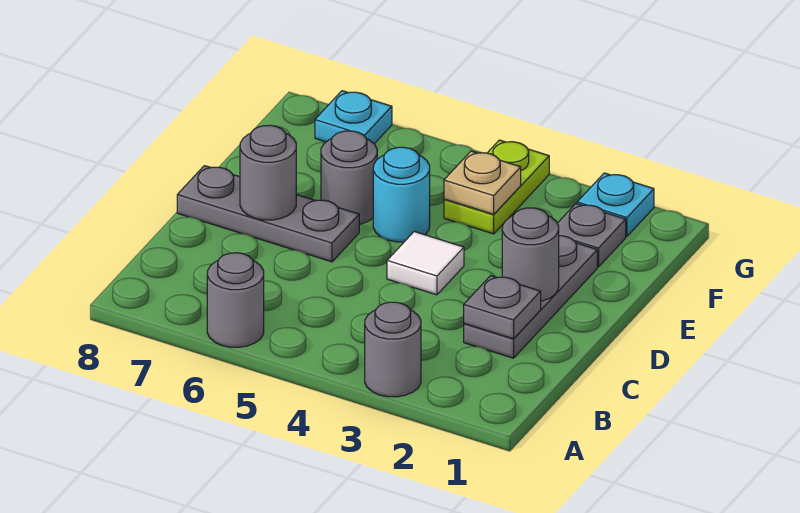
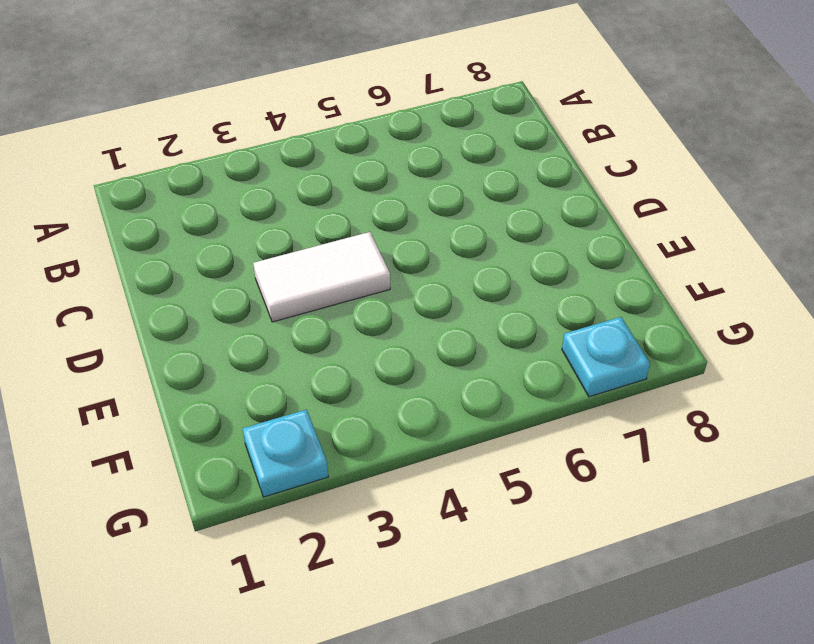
white 1x2 tile [253,232,390,322] -> white 1x1 tile [387,232,464,295]
none -> grey 1x1 round brick [365,302,421,397]
none -> grey 1x1 round brick [207,253,264,347]
none -> grey 1x3 plate [464,236,597,358]

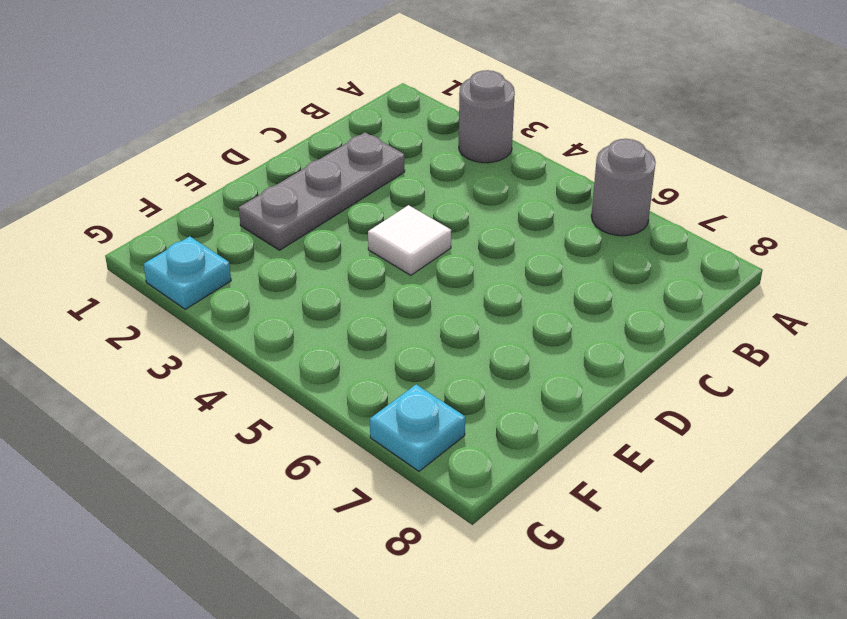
none -> grey 1x3 plate [177,166,359,262]
none -> cyan 1x1 round brick [373,147,430,242]
none -> grey 1x1 round brick [321,131,377,224]

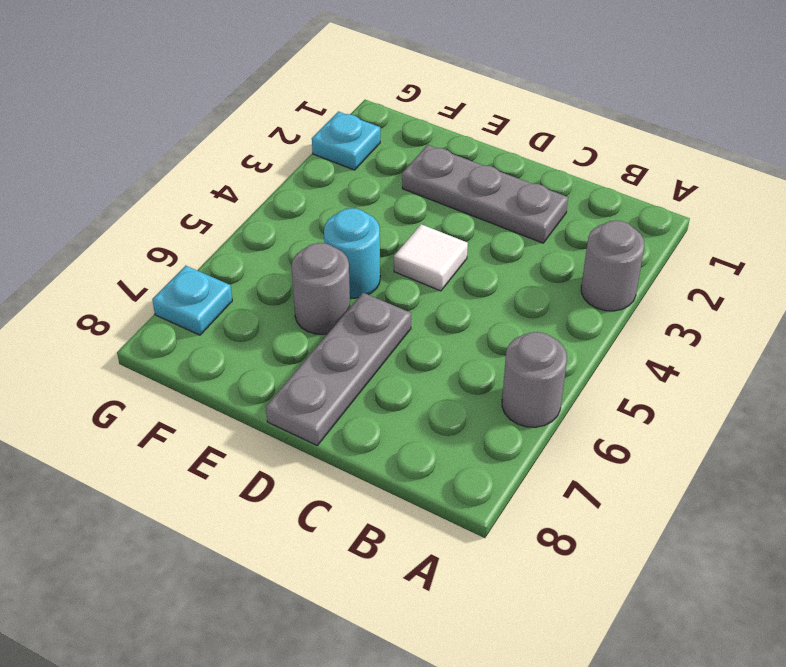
none -> grey 1x1 plate [557,204,626,267]
none -> lime 1x2 plate [444,140,549,234]
none -> grey 1x1 plate [464,276,541,339]

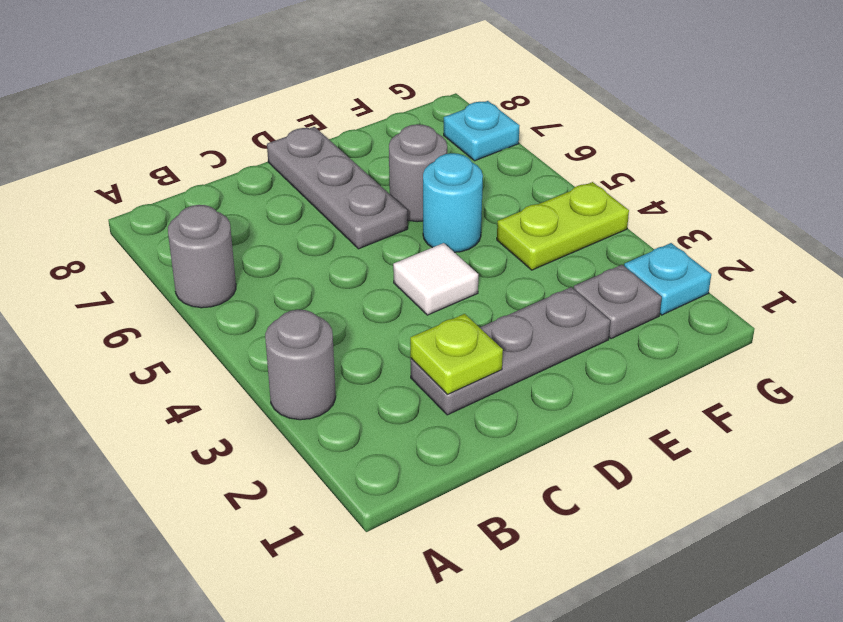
lime 1x1 plate [410,314,503,394] -> grey 1x1 plate [464,276,541,339]
none -> grey 1x1 round brick [502,208,559,301]
none -> grey 1x1 round brick [240,125,296,220]
none -> tan 1x1 plate [444,151,521,214]

